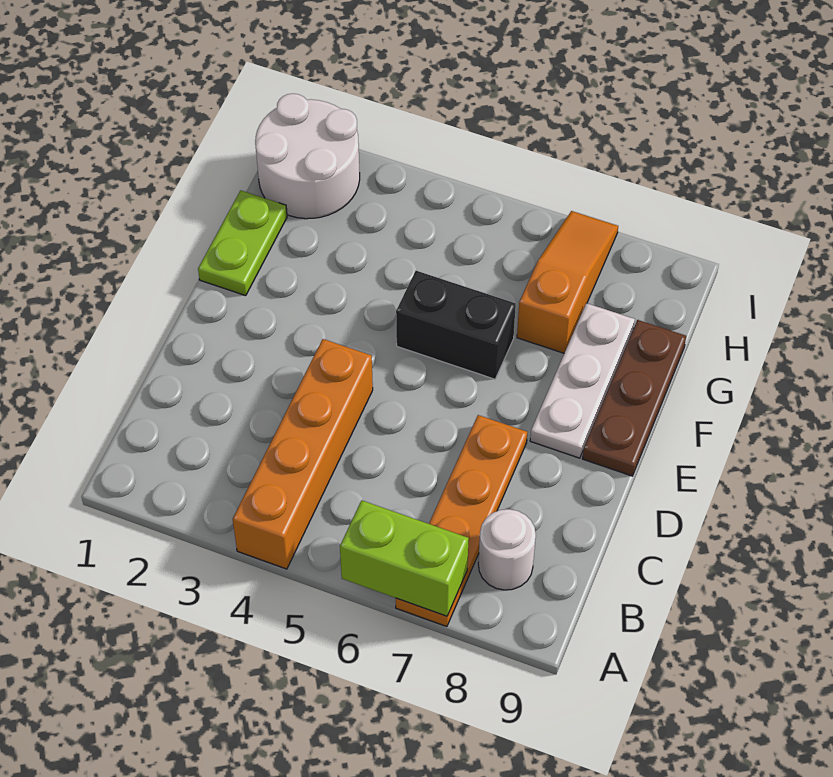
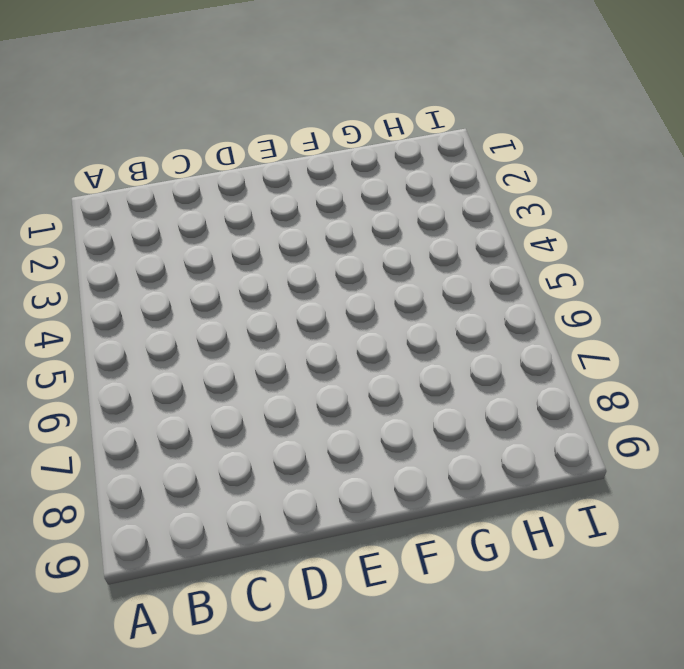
none -> orange 1x4 brick [233,339,373,569]
none -> orange 1x4 plate [396,415,527,627]

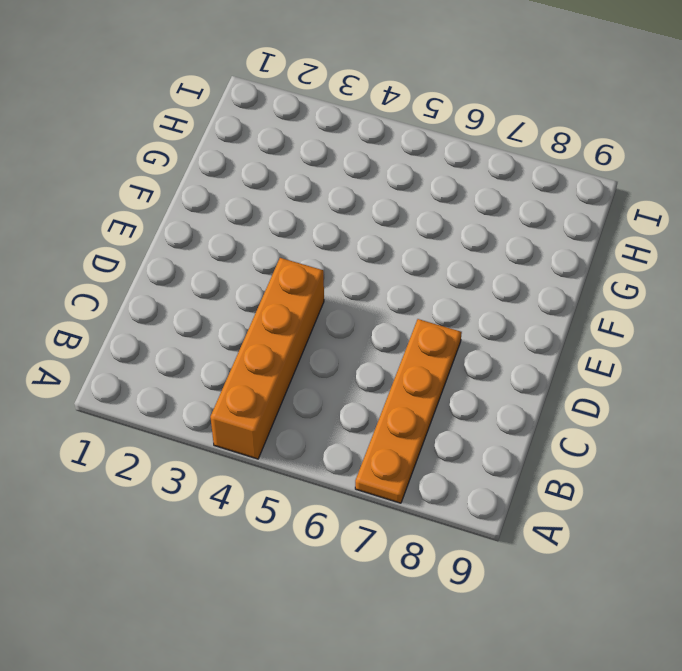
none -> white 1x1 round brick [478,509,536,590]
none -> white 1x3 plate [530,303,635,458]

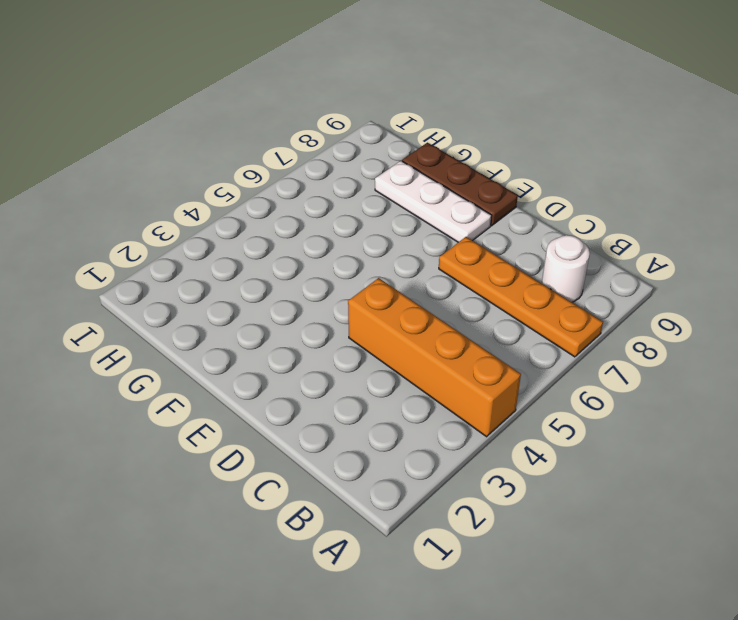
none -> lime 1x2 plate [198,190,287,296]
none -> black 1x2 brick [396,271,516,379]

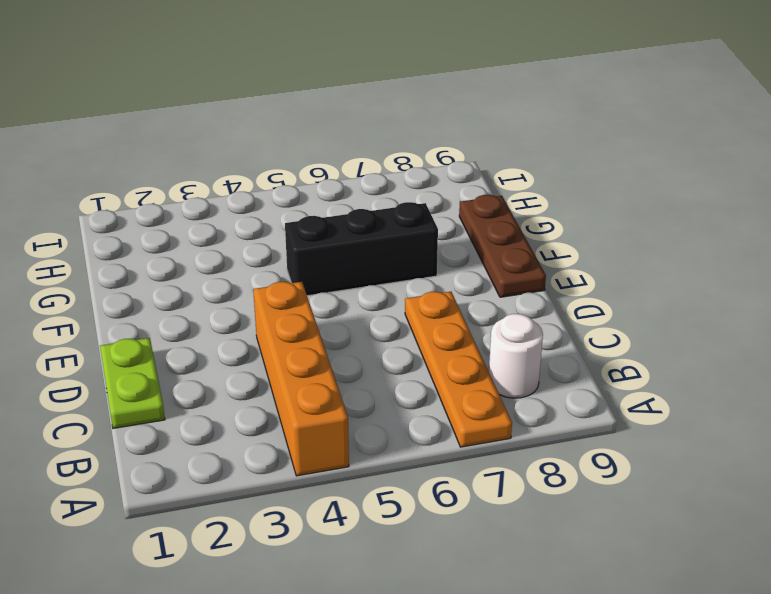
lime 1x2 plate [100,338,165,428] -> lime 1x2 plate moved to [198,190,287,296]
black 1x3 brick [285,202,438,296] -> black 1x2 brick [396,271,516,379]
none -> white 1x3 plate [530,303,635,458]
none -> orange 1x3 slope [517,211,618,353]

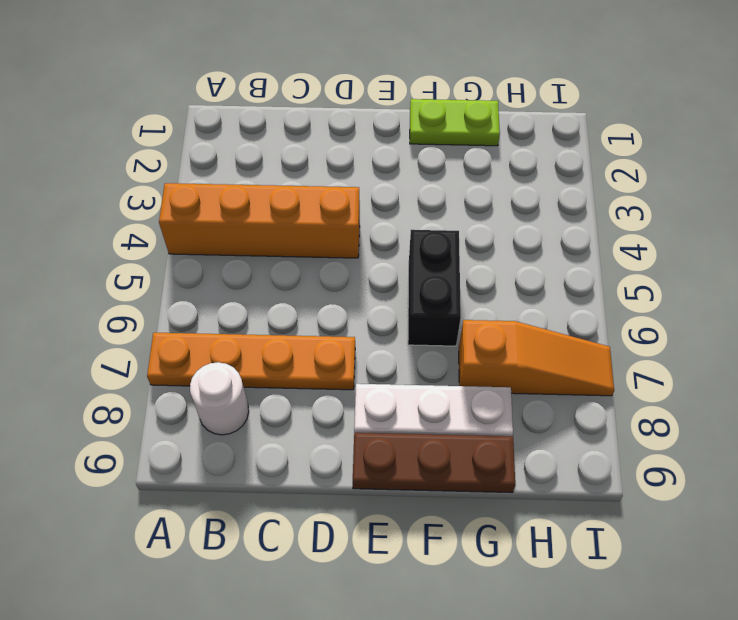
none -> white 2x2 round brick [255,94,360,219]
none -> lime 1x2 brick [340,500,469,616]

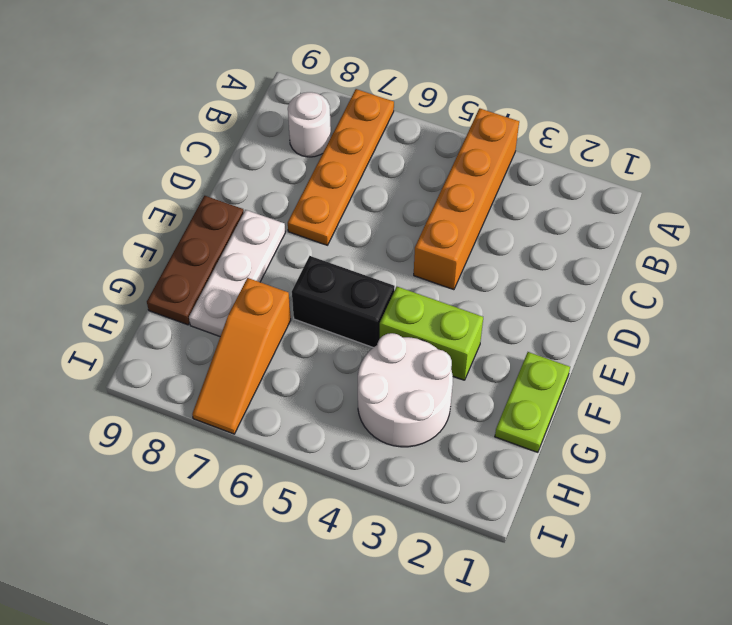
lime 1x2 brick [380,287,483,380] -> lime 1x2 brick moved to [340,500,469,616]
white 2x2 round brick [358,333,453,447] -> white 2x2 round brick moved to [255,94,360,219]

